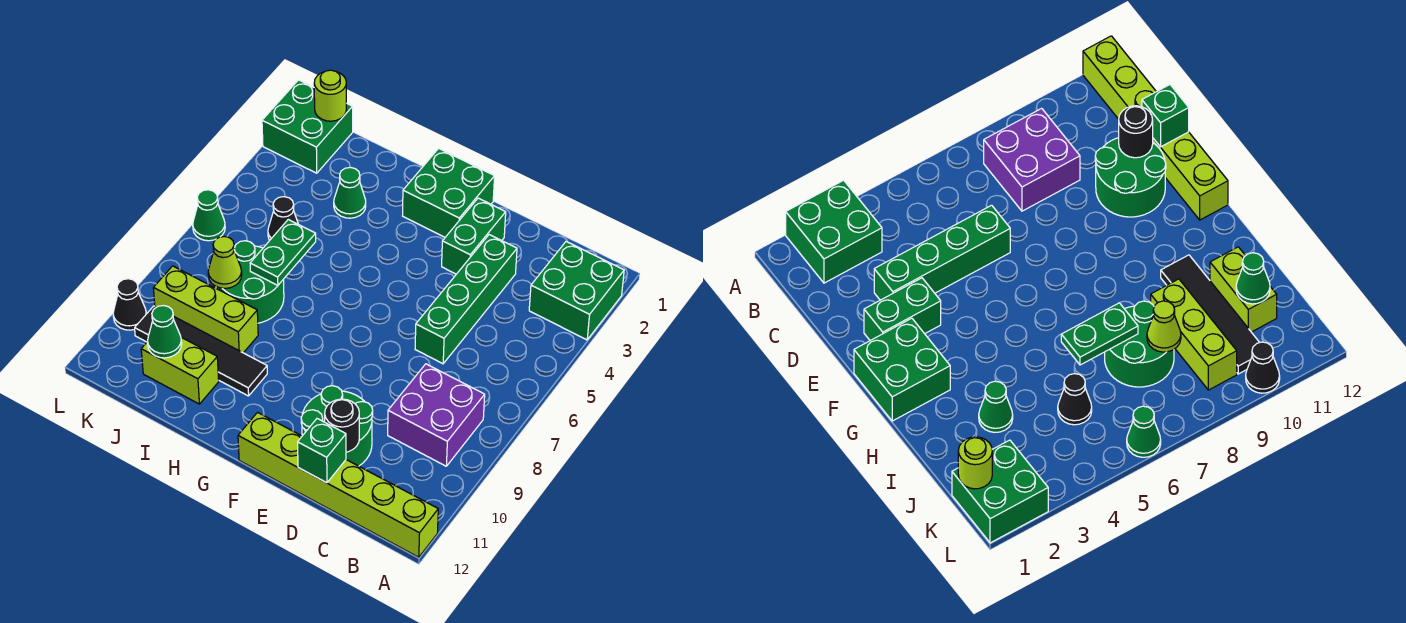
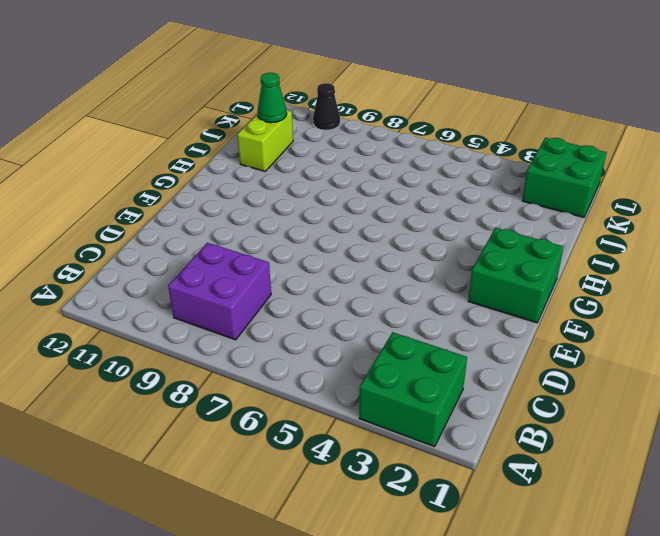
none -> lime 1x6 brick [238,412,438,557]
none -> green 1x4 brick [415,235,517,364]
none -> green 2x2 round brick [301,386,373,466]

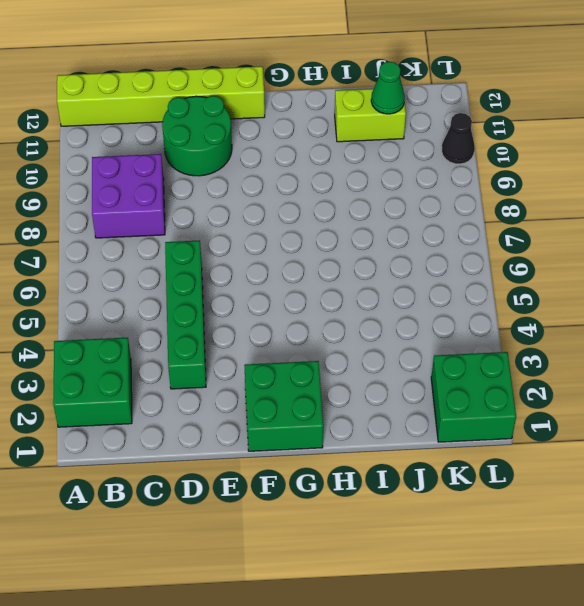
none -> green 1x2 brick [442,198,506,274]
none -> black 1x4 tile [135,306,267,396]
none -> green 1x1 cone [334,167,366,218]

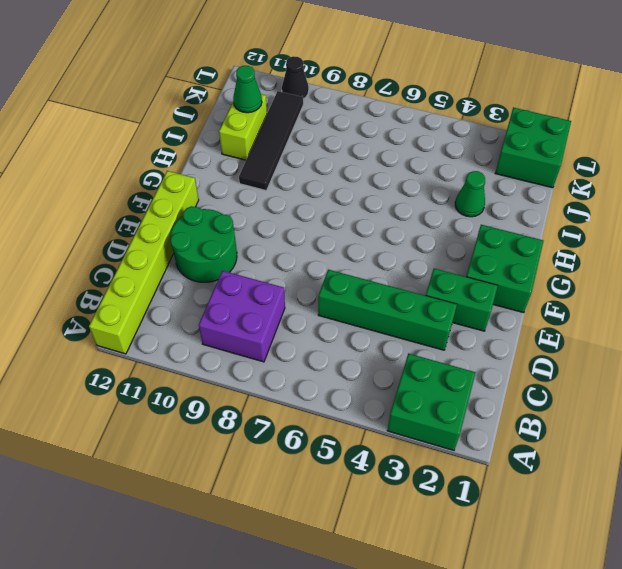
none -> green 2x2 round brick [216,241,284,323]
none -> lime 1x3 brick [153,266,258,353]
none -> black 1x1 cone [268,197,298,240]

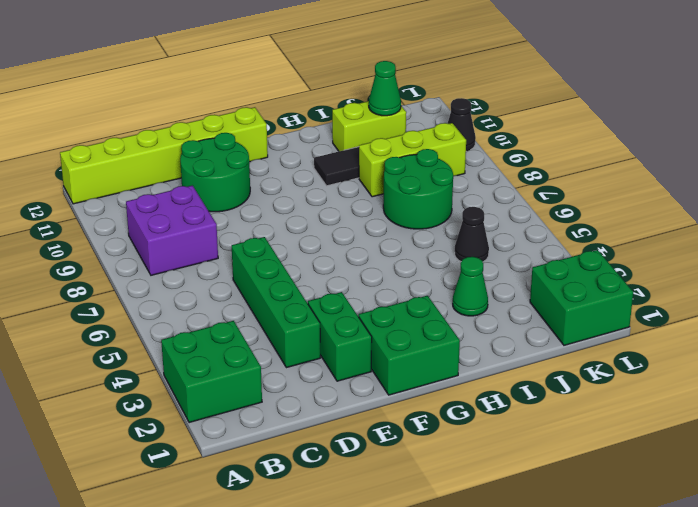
none -> green 1x1 cone [193,190,225,241]
none -> black 1x1 round brick [325,399,359,452]
none -> green 1x1 brick [298,419,346,483]

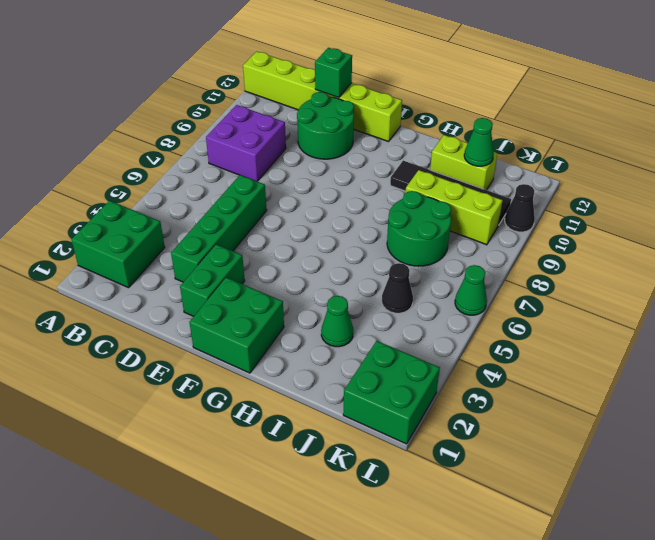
none -> black 1x1 round brick [325,399,359,452]
none -> green 1x2 plate [250,219,316,285]
none -> lime 1x1 cone [208,236,242,288]

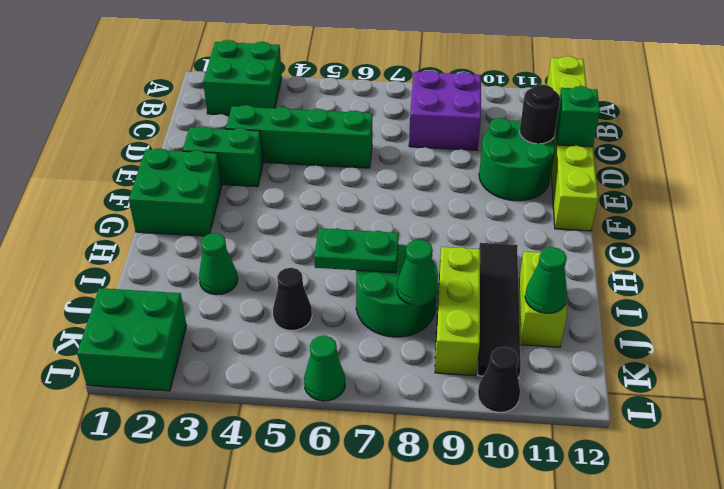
green 1x1 cone [397,240,438,306] -> lime 1x1 cone [208,236,242,288]
none -> lime 1x1 round brick [314,70,346,121]

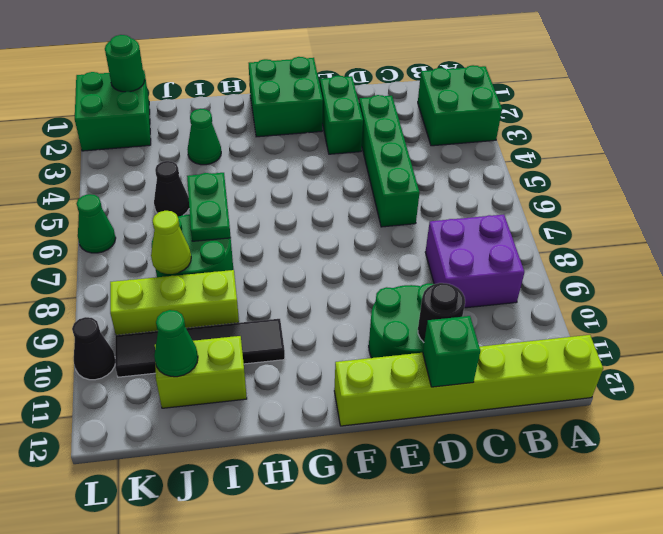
green 1x1 round brick [105,35,145,92] -> lime 1x1 round brick [314,70,346,121]

